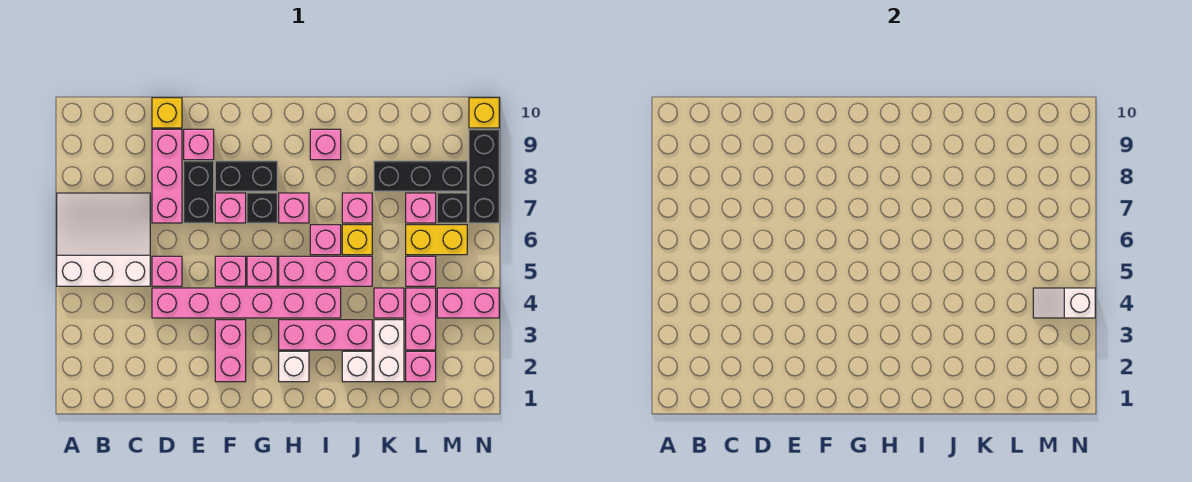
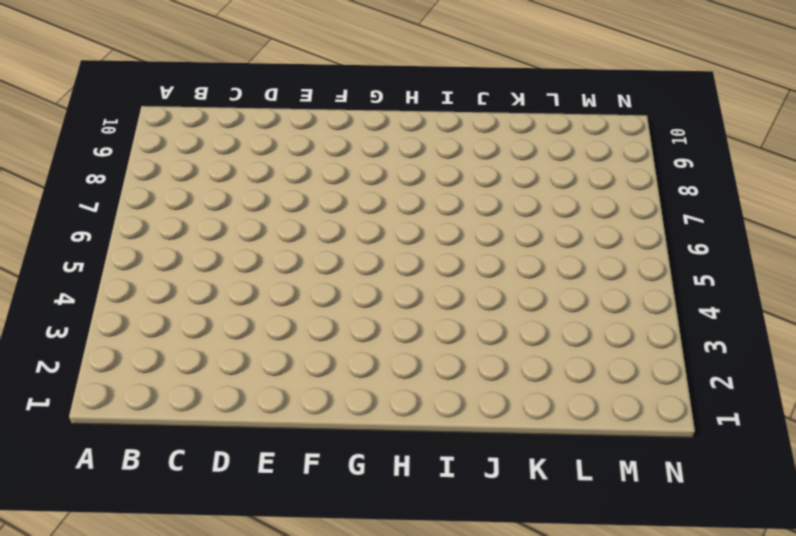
none -> white 3x3 slope [57,193,150,286]
none -> pink 1x6 brick [152,288,341,318]
none -> pink 1x1 brick [152,256,182,286]
none -> pink 1x3 brick [152,129,182,223]

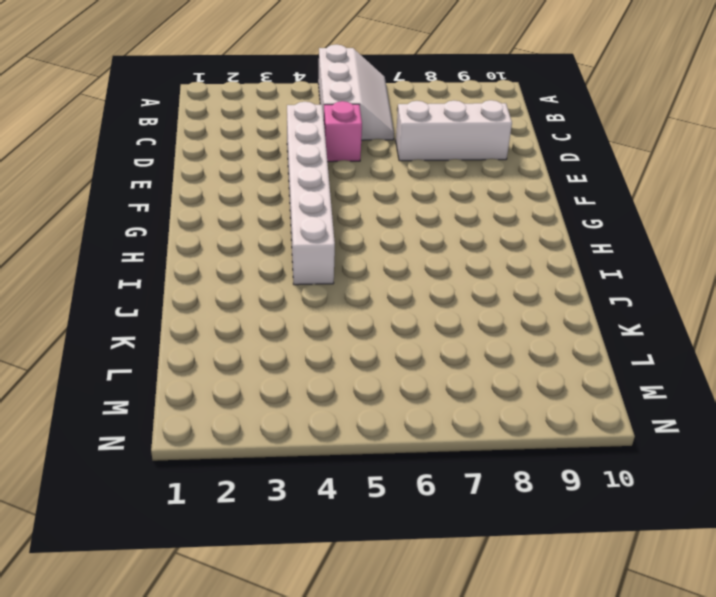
white 2x3 slope [318,44,394,140] -> white 3x3 slope [57,193,150,286]
white 1x6 brick [287,102,335,285] -> pink 1x6 brick [152,288,341,318]
white 1x3 brick [396,100,512,161] -> pink 1x3 brick [152,129,182,223]
none -> yellow 1x1 brick [152,98,182,128]
none -> black 1x2 brick [184,161,214,223]
none -> pink 1x1 brick [184,129,214,160]
none -> pink 1x2 brick [215,320,246,382]

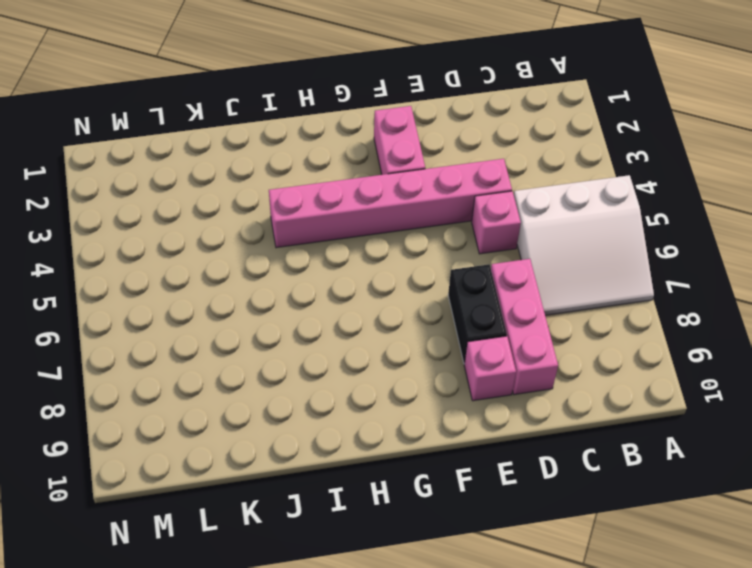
none -> yellow 1x1 brick [152,98,182,128]
none -> pink 1x1 brick [215,256,246,286]
none -> pink 1x1 brick [215,193,246,223]
none -> black 1x2 brick [215,161,277,191]

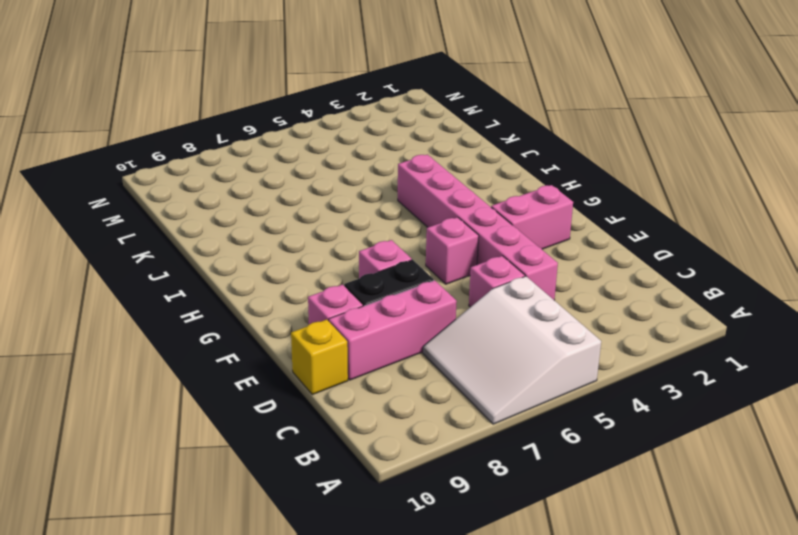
none -> black 1x2 brick [215,161,277,191]
none -> pink 1x1 brick [247,256,277,286]
none -> black 1x1 brick [247,193,277,223]
none -> white 1x1 brick [279,351,309,382]

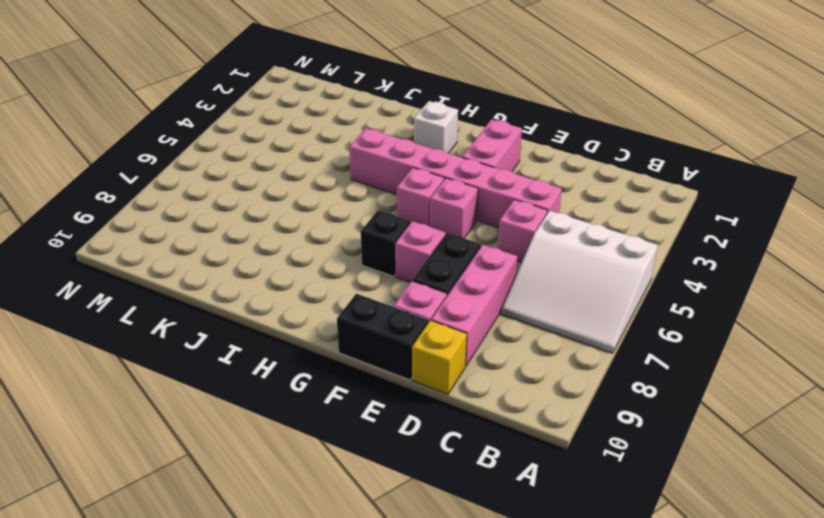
black 1x2 brick [337,294,428,380] -> black 1x2 brick moved to [215,161,277,191]
none -> pink 1x3 brick [279,320,372,350]
none -> pink 1x3 brick [279,256,372,286]
none -> pink 1x1 brick [279,193,309,223]
none -> pink 1x1 brick [310,225,341,255]

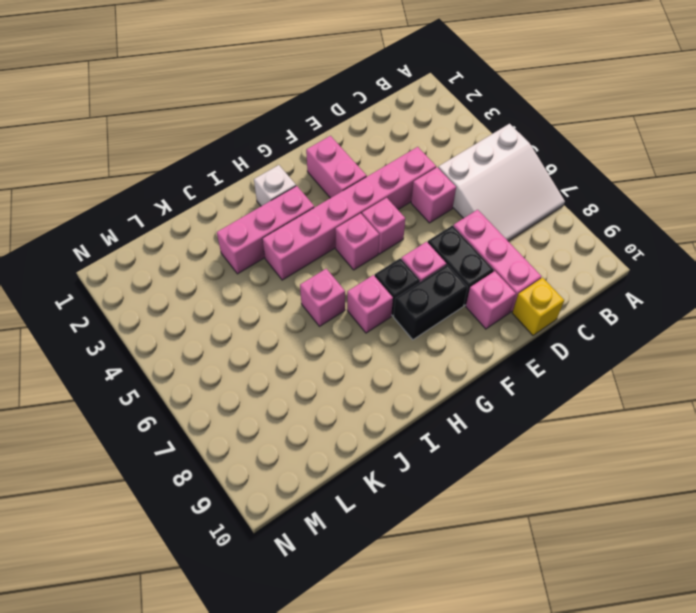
none -> pink 1x3 brick [279,256,372,286]
none -> pink 1x1 brick [310,129,341,160]
none -> white 1x1 brick [342,351,372,382]
none -> yellow 1x1 brick [342,225,372,255]

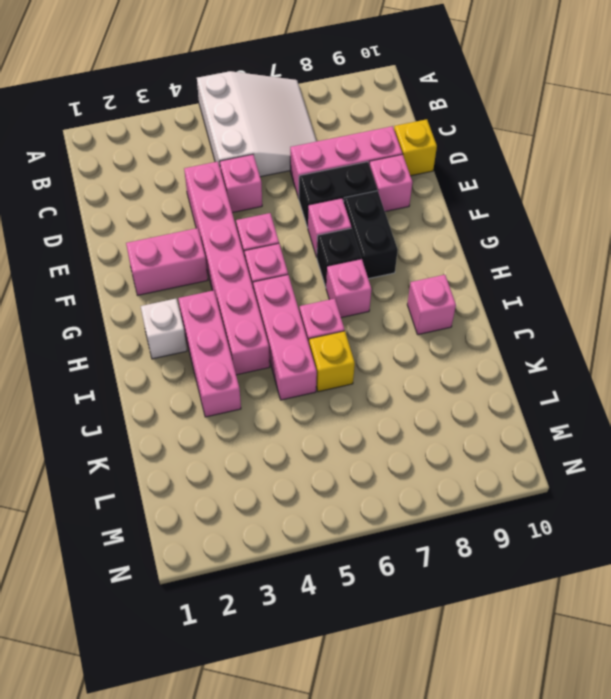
none -> white 1x1 brick [342,351,372,382]
none -> pink 1x1 brick [342,193,372,223]
none -> white 1x2 brick [374,320,404,382]
none -> pink 1x1 brick [374,288,404,318]

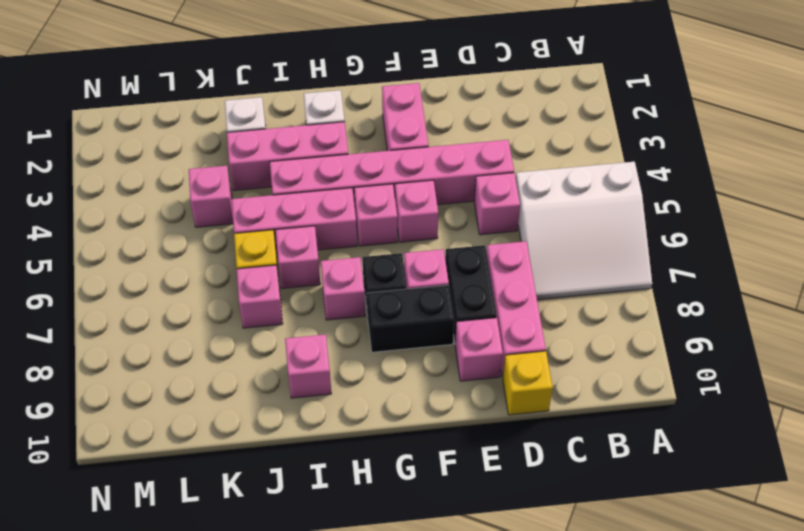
none -> white 1x2 brick [374,320,404,382]
none -> black 1x3 brick [374,161,467,191]
none -> pink 1x1 brick [406,351,436,382]
none -> pink 1x2 brick [406,288,436,350]

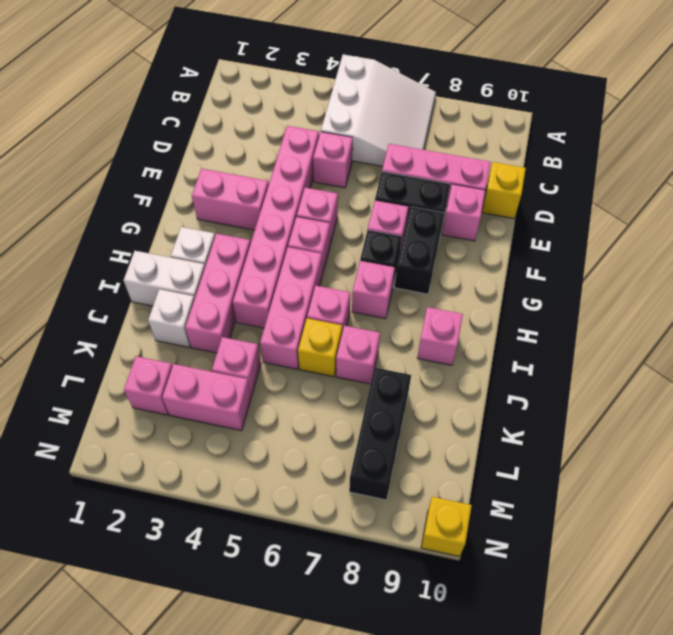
white 1x2 brick [124,251,205,306] -> white 1x2 brick moved to [374,320,404,382]
none -> pink 1x1 brick [406,256,436,286]
none -> yellow 1x2 brick [406,225,467,255]
none -> pink 1x1 brick [406,193,436,223]
none -> pink 1x2 brick [437,288,499,318]

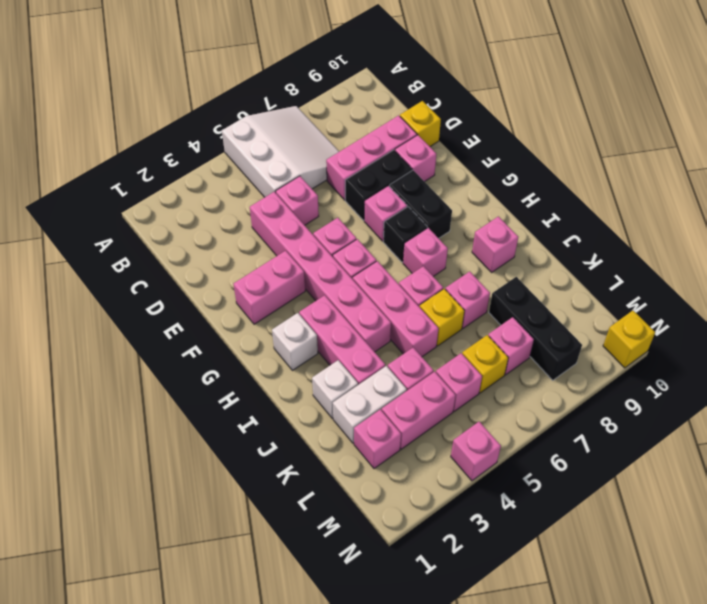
yellow 1x1 brick [462,335,508,393] -> yellow 1x2 brick [406,225,467,255]
pink 1x1 brick [451,422,501,481] -> pink 1x2 brick [437,288,499,318]
none -> black 1x1 brick [437,193,467,223]
none -> black 1x3 brick [469,129,499,223]
none -> white 1x2 slope [1033,288,1095,318]

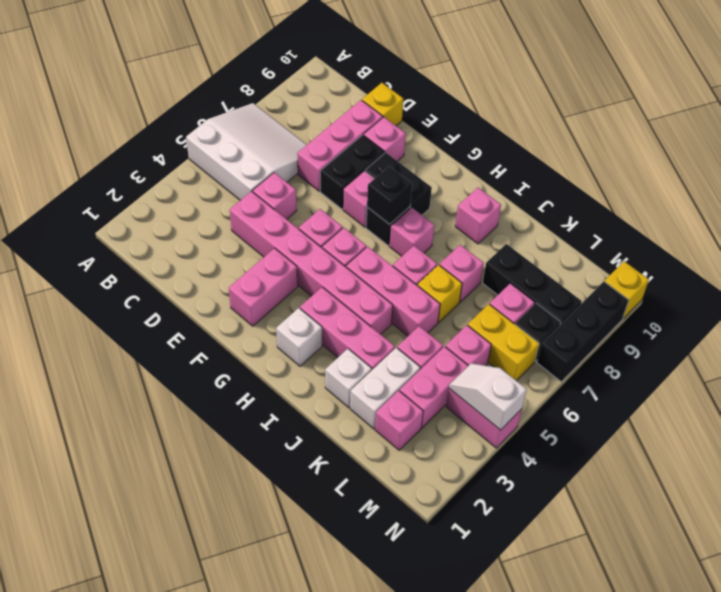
black 1x1 brick [367,166,412,224] -> none

